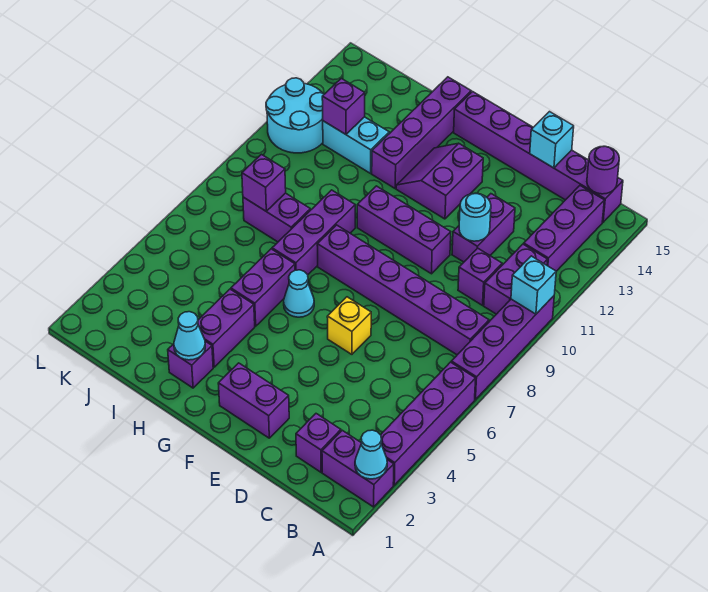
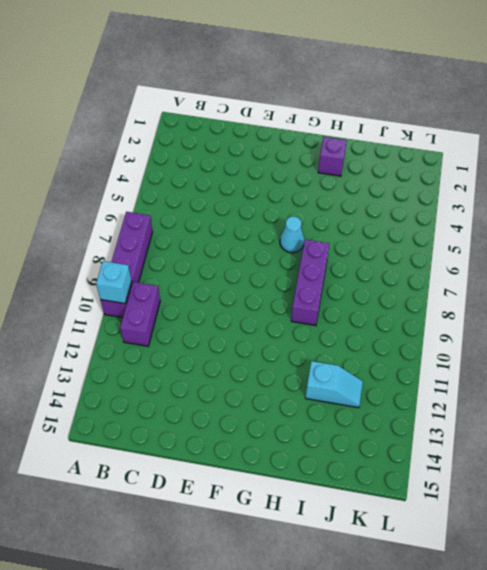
cyan 1x2 slope [305,361,363,408] -> cyan 1x2 brick [323,117,389,173]
none -> purple 1x2 brick [322,430,394,507]
none -> purple 1x4 brick [381,362,476,485]
none -> purple 1x6 brick [317,225,489,355]
none -> purple 1x3 brick [524,186,604,271]

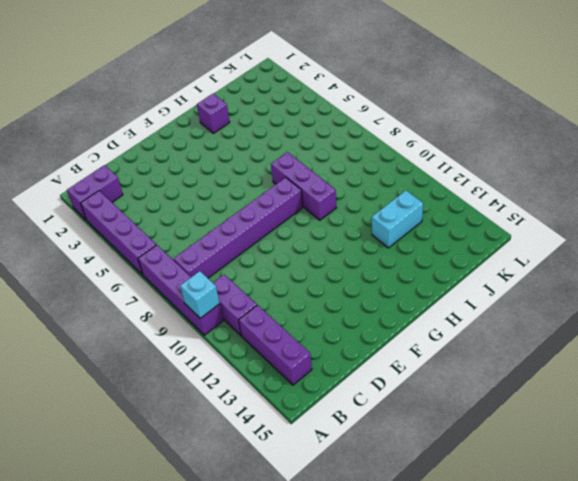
none -> purple 1x6 brick [454,92,623,222]
none -> purple 1x1 brick [296,414,341,472]
none -> purple 1x1 brick [458,248,502,305]
none -> purple 1x2 brick [452,194,515,262]

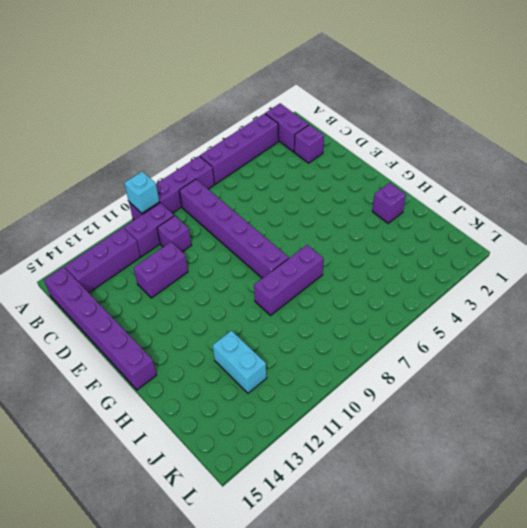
none -> purple 1x2 brick [218,363,289,438]
none -> yellow 1x1 brick [327,297,371,354]
none -> purple 1x3 brick [357,186,451,274]
none -> purple 2x2 slope [396,143,483,219]

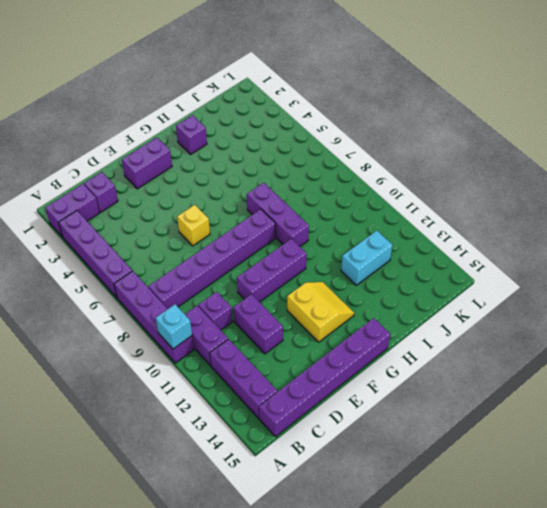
yellow 2x2 slope [287,282,354,342] -> purple 2x2 slope [396,143,483,219]
none -> cyan 1x1 cone [284,270,314,317]
none -> purple 1x2 brick [198,289,255,367]
none -> purple 1x2 brick [231,249,295,326]
none -> purple 1x4 brick [372,77,471,188]

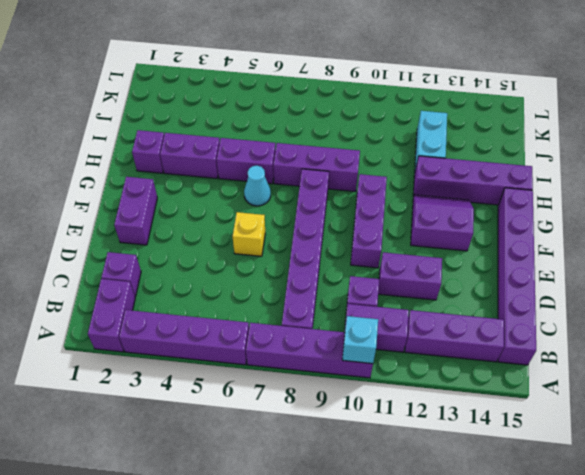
none -> purple 1x2 brick [243,193,310,242]
none -> cyan 2x2 round brick [266,78,324,153]
none -> cyan 1x1 cone [355,430,387,479]
none -> purple 1x1 round brick [587,146,619,194]

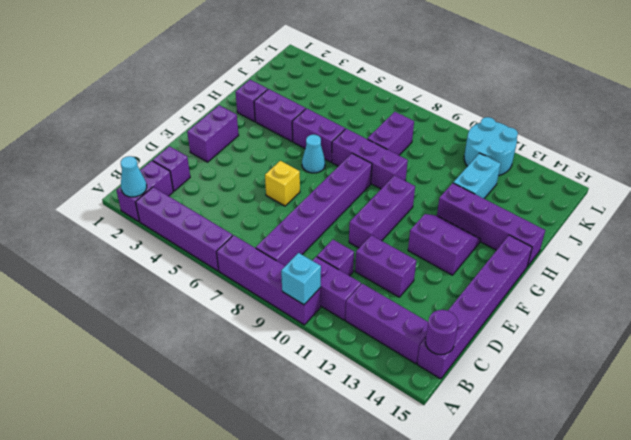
none -> cyan 1x1 round brick [459,193,491,241]
none -> cyan 1x1 brick [530,112,574,168]
none -> cyan 1x1 cone [174,312,205,360]
none -> purple 1x1 brick [242,154,286,211]

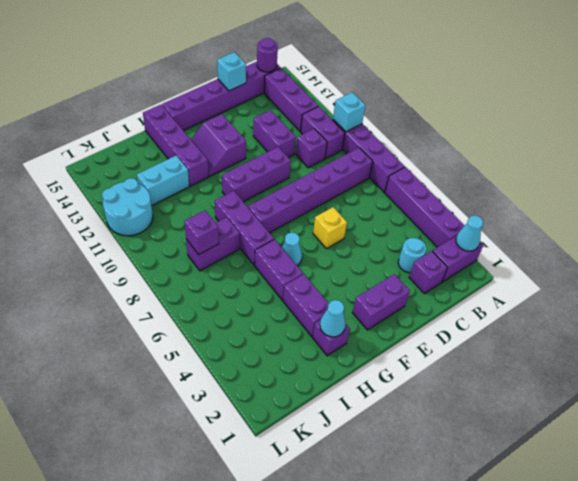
cyan 1x1 round brick [398,238,426,273] -> cyan 1x1 round brick moved to [459,193,491,241]
none -> purple 1x1 brick [322,78,365,134]

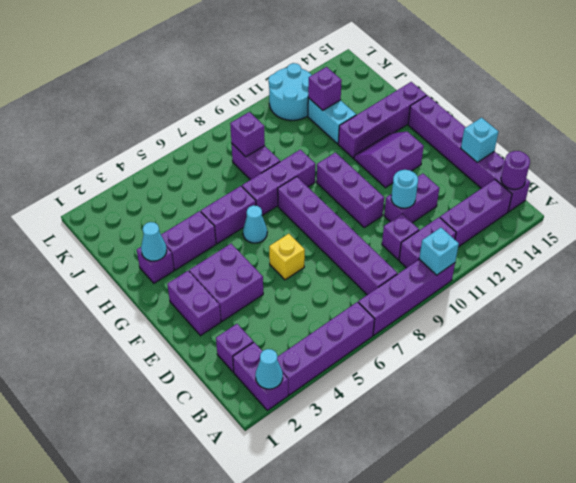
purple 2x2 brick [189,244,263,321] -> none

